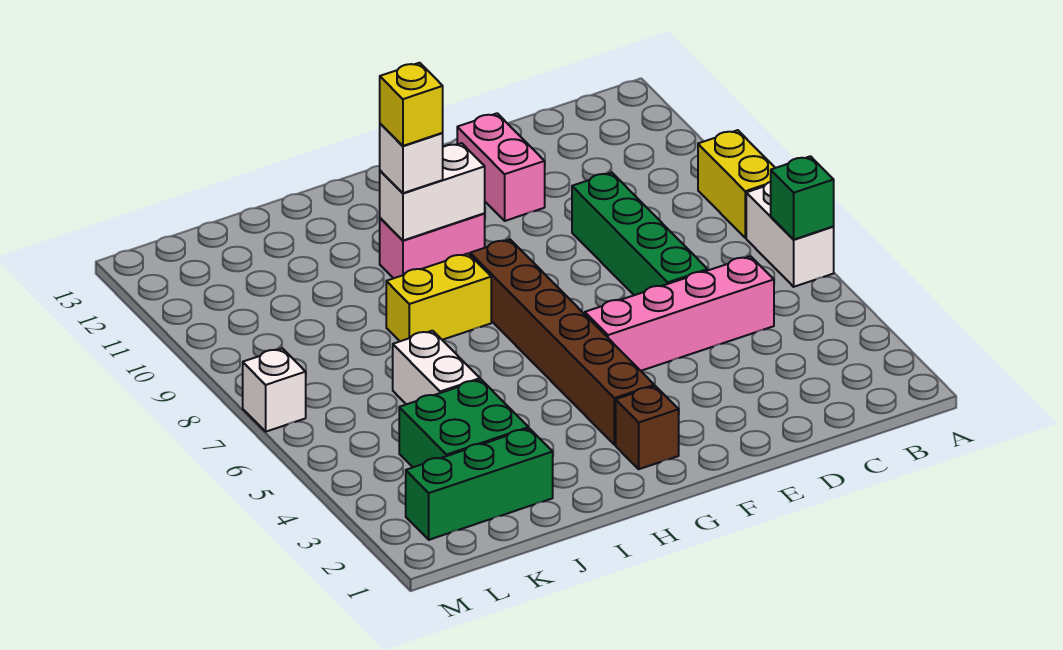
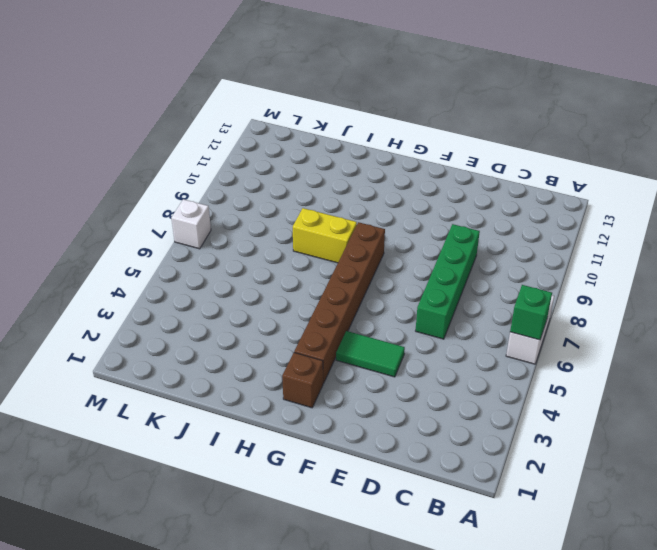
green 1x2 tile [336,331,405,377] -> none
none -> yellow 1x2 brick [698,130,775,238]
none -> pink 1x4 brick [585,256,774,371]
none -> pink 1x2 brick [457,113,545,221]

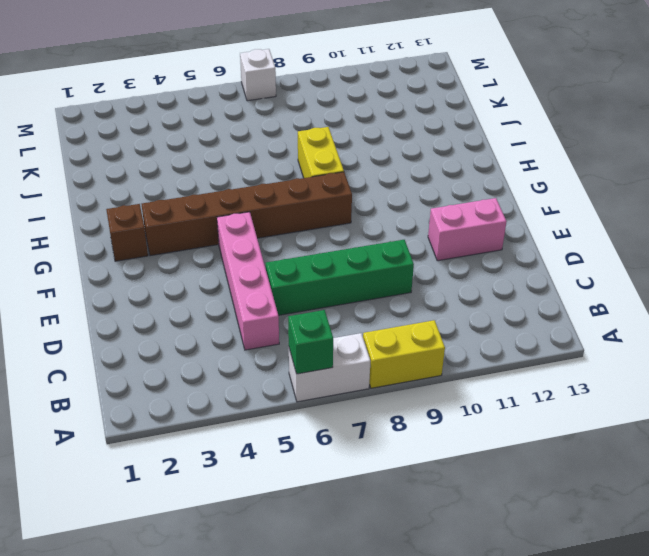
none -> pink 1x2 brick [380,214,485,278]
none -> green 1x3 brick [406,428,553,540]
none -> green 2x2 brick [399,380,528,467]

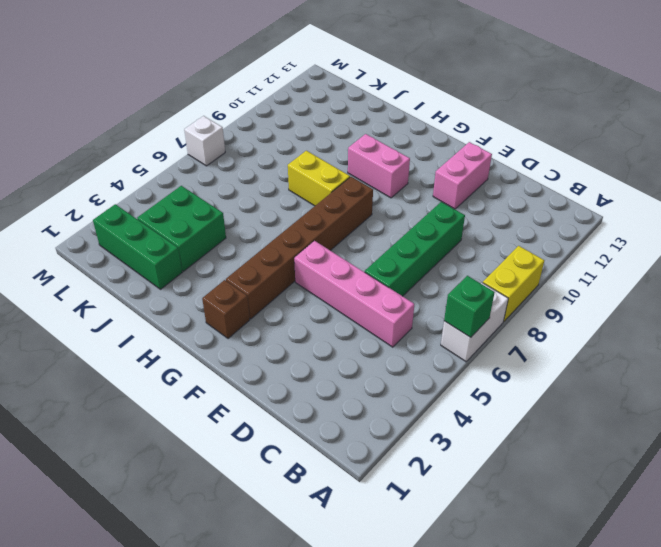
none -> white 1x2 brick [393,331,480,404]
none -> white 1x2 brick [380,143,485,240]
none -> white 1x1 brick [380,124,443,193]

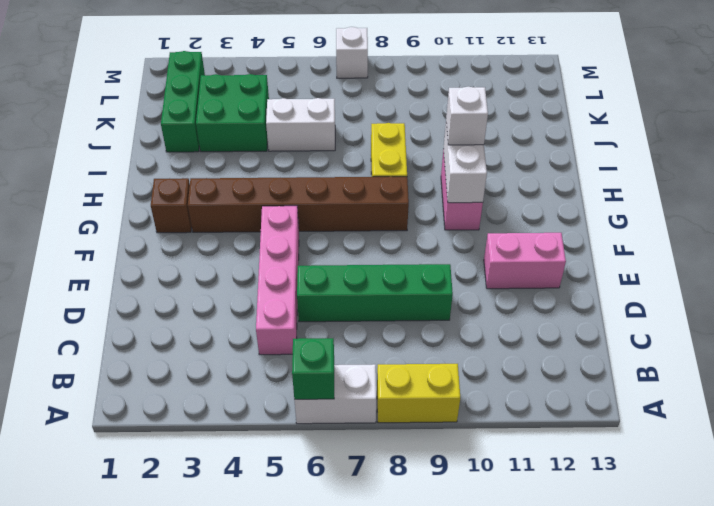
none -> yellow 1x1 brick [380,63,443,146]

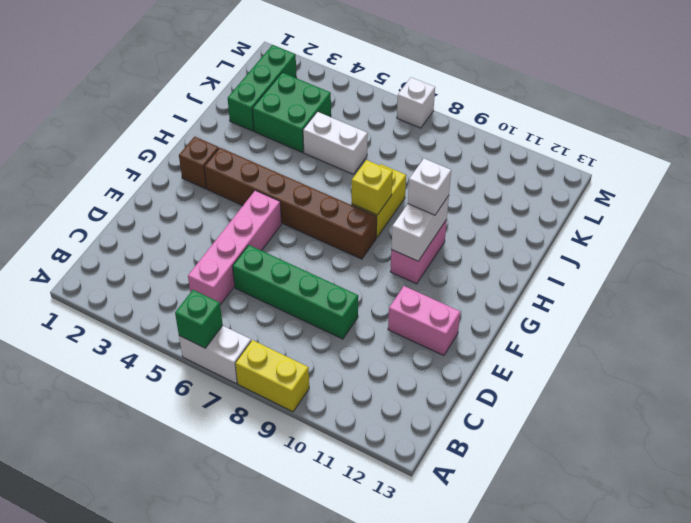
yellow 1x1 brick [352,160,393,215] -> yellow 1x1 brick moved to [380,63,443,146]

